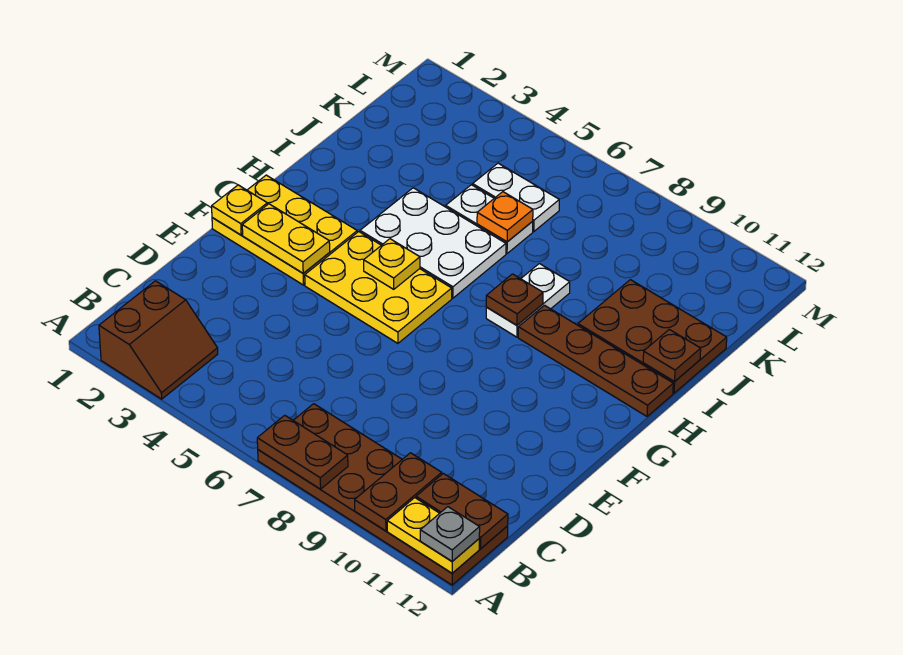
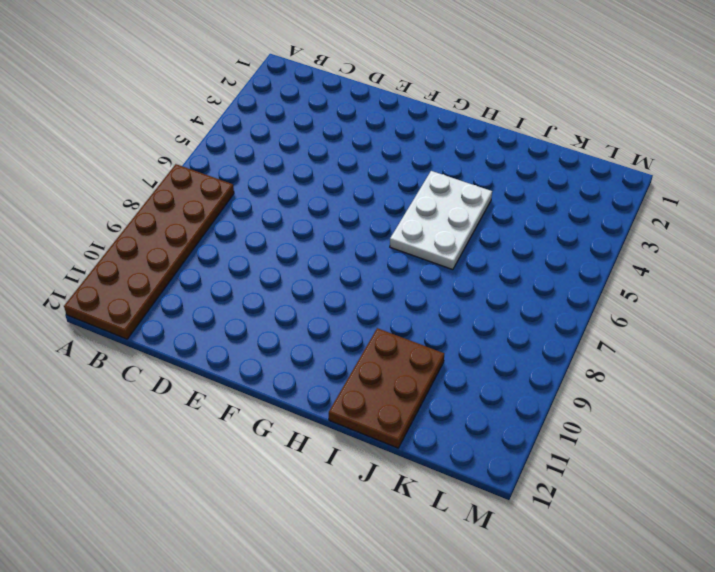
none -> brown 2x2 slope [99,281,218,399]
none -> yellow 2x3 plate [212,175,357,285]
none -> yellow 2x3 plate [305,232,452,343]

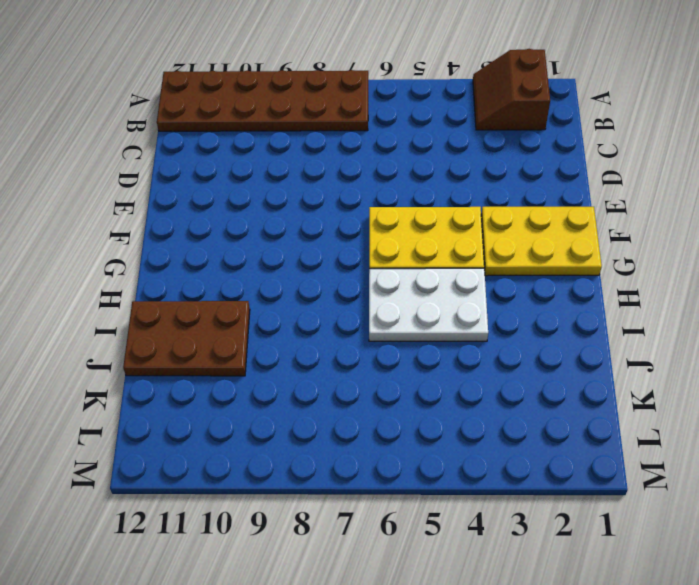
none -> white 1x2 plate [486,264,570,337]
none -> brown 1x4 plate [518,305,673,416]
none -> white 1x2 plate [446,185,533,253]

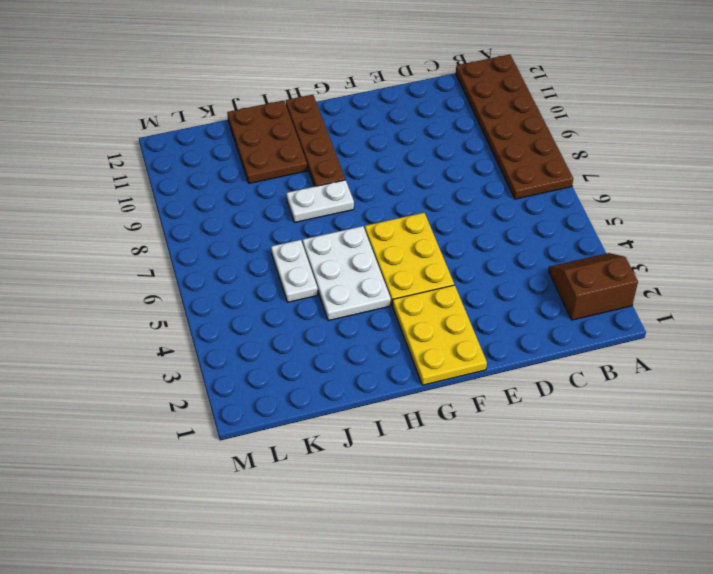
none -> white 1x2 plate [473,163,559,232]
none -> brown 1x2 plate [257,415,348,489]
none -> brown 1x2 plate [355,453,442,531]

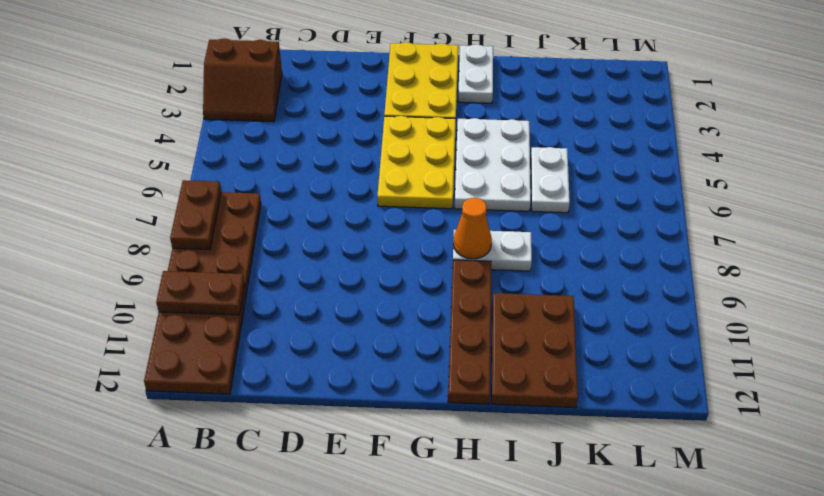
white 1x2 plate [458,44,493,103] -> white 1x2 plate moved to [473,163,559,232]
orange 1x1 cone [453,198,492,259] -> brown 1x1 plate [486,274,543,325]
none -> yellow 1x2 plate [387,498,479,573]
none -> brown 1x2 plate [416,473,508,548]
none -> yellow 1x1 plate [212,185,267,235]

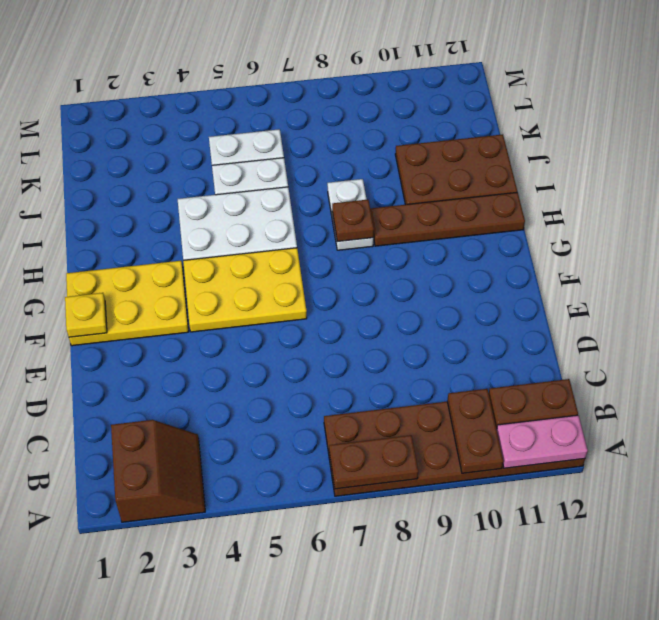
pink 1x2 plate [497,415,588,468] -> yellow 1x2 plate [387,498,479,573]
none -> yellow 1x2 plate [242,204,330,273]
none -> yellow 1x1 plate [364,239,420,289]
none -> brown 1x1 plate [643,329,701,382]

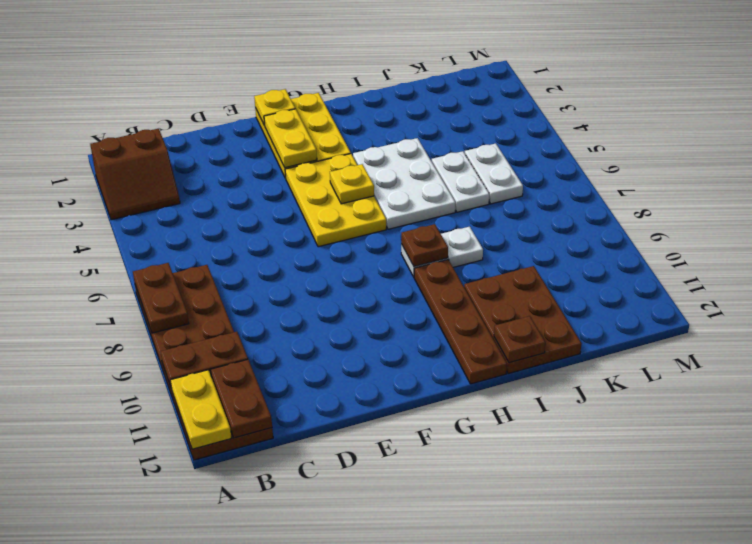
none -> orange 1x1 plate [477,192,533,242]
none -> grey 1x1 plate [420,507,480,561]

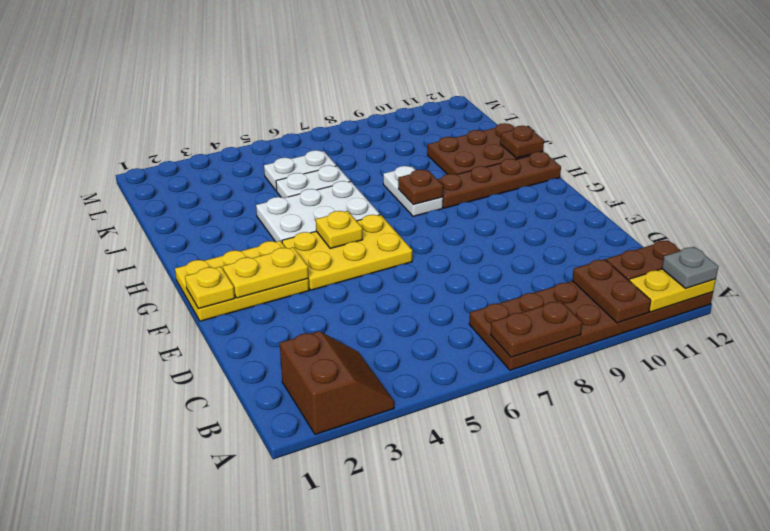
none -> orange 1x1 plate [477,192,533,242]

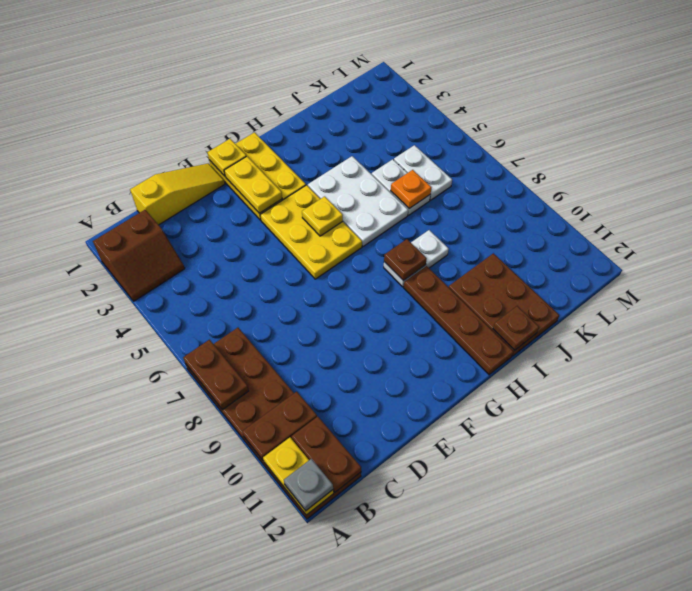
yellow 1x3 slope [130,163,225,225] -> none

